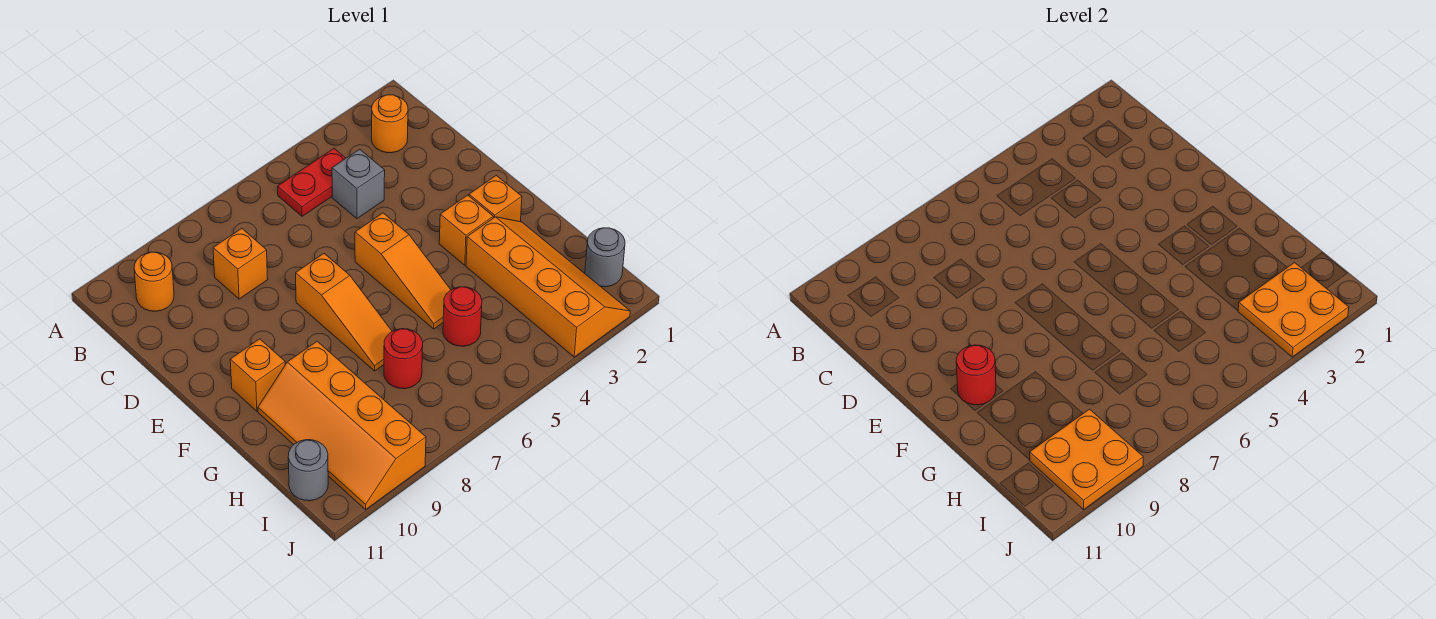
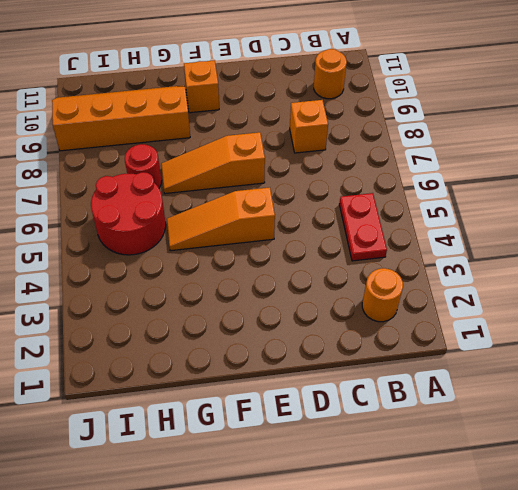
red 2x2 round brick [91,172,166,255] -> red 1x1 round brick [443,287,482,346]
none -> grey 1x1 brick [332,149,385,219]
none -> orange 1x1 brick [469,176,522,222]
none -> orange 1x1 brick [439,195,493,265]

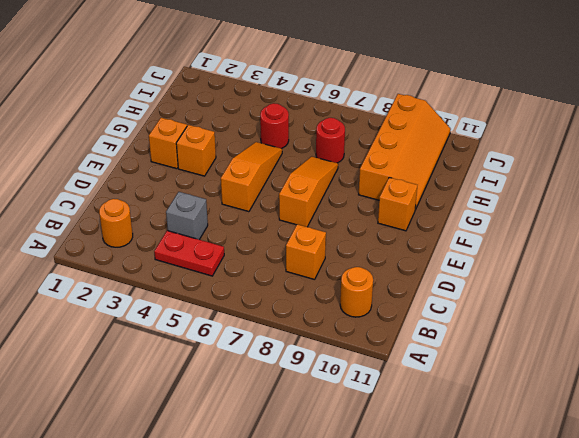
none -> orange 2x4 slope [466,217,630,357]
none -> grey 1x1 round brick [585,228,625,287]
none -> grey 1x1 round brick [288,440,328,501]

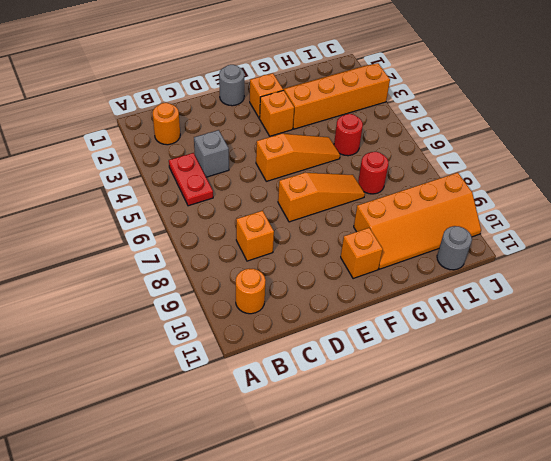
grey 1x1 round brick [219,65,244,106] -> grey 1x1 round brick moved to [585,228,625,287]
none -> red 1x1 round brick [956,345,996,405]
none -> orange 2x2 plate [1238,263,1349,357]
none -> orange 2x2 plate [1030,409,1143,509]

